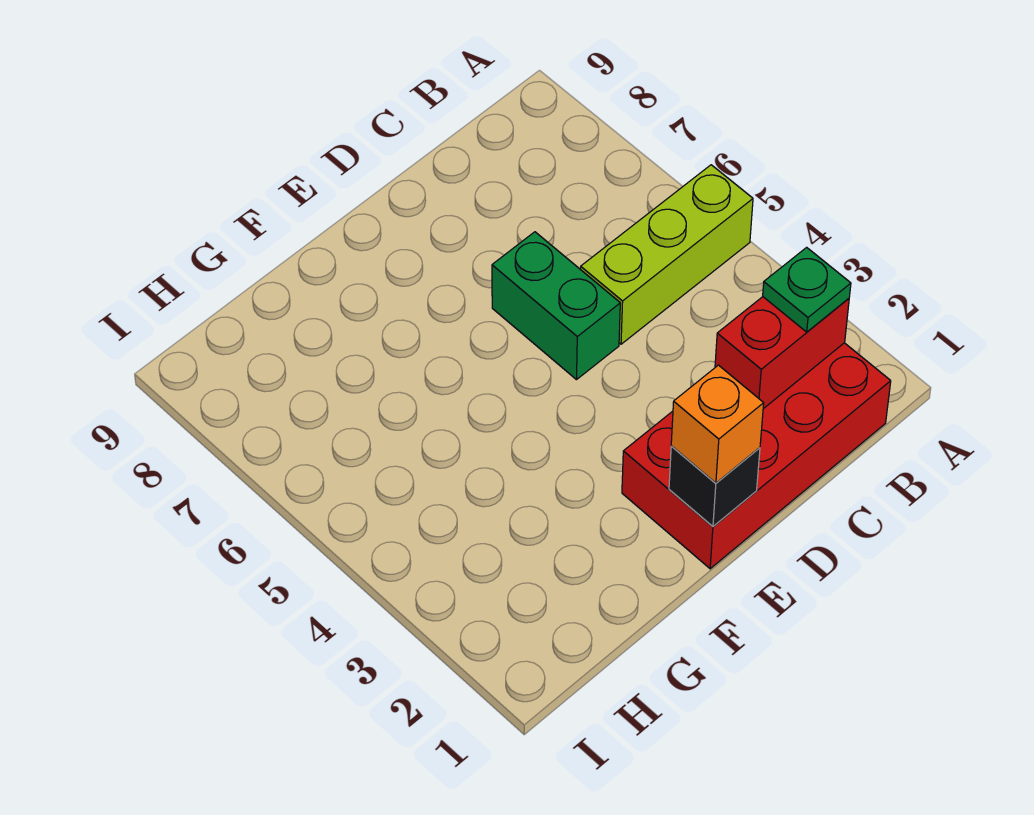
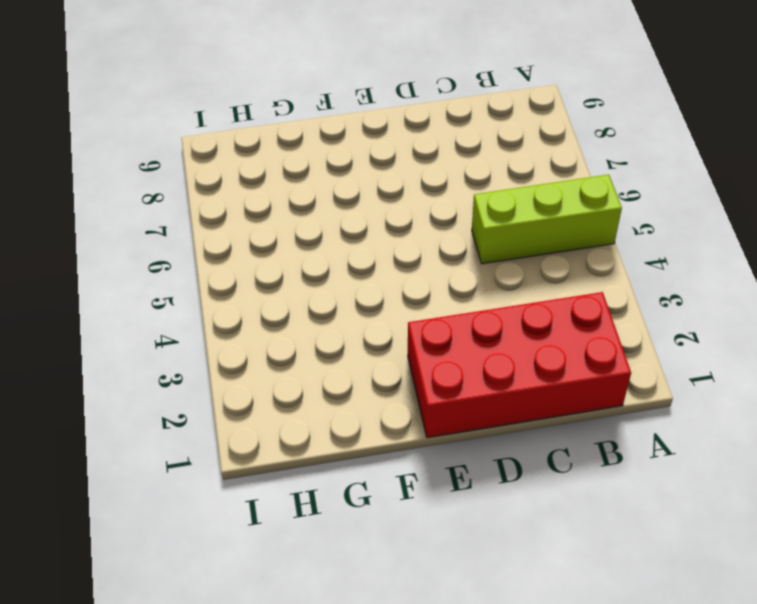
none -> green 1x2 brick [492,232,620,380]
none -> red 1x2 brick [715,297,849,409]

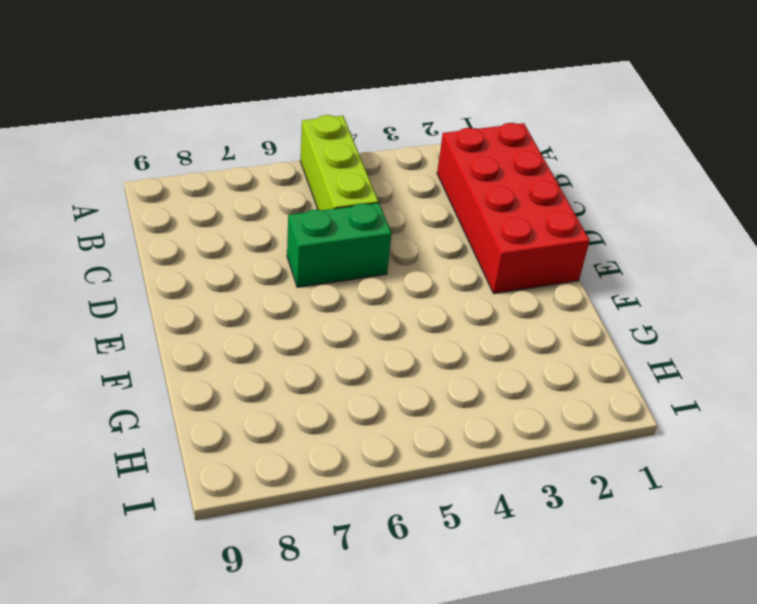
none -> red 1x2 brick [715,297,849,409]
none -> black 1x1 brick [669,446,760,526]

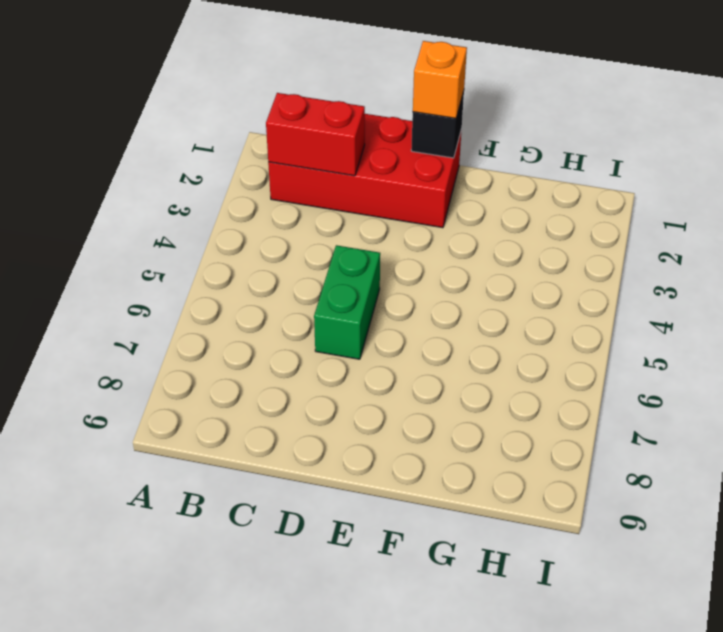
none -> lime 1x3 brick [581,165,753,344]
none -> green 1x1 plate [763,247,851,332]

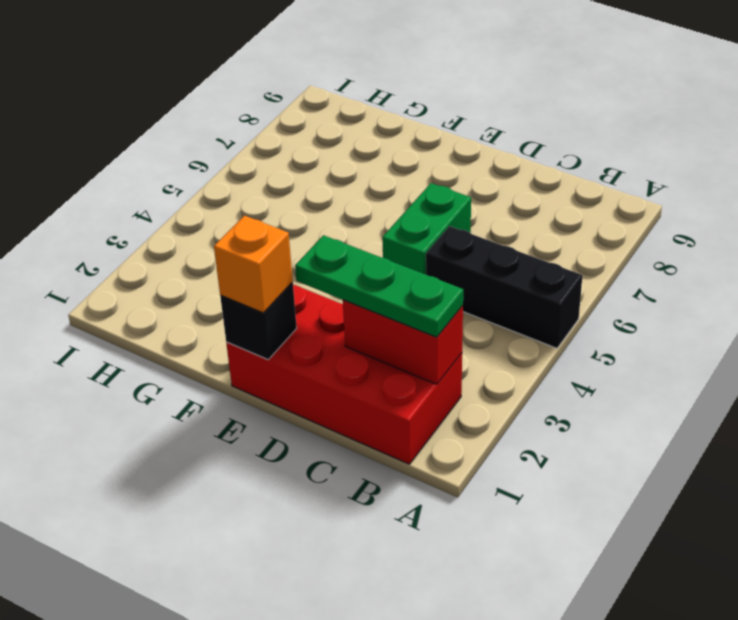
black 1x3 brick [426,226,583,348] -> lime 1x3 brick [581,165,753,344]
green 1x3 plate [295,235,463,337] -> green 1x1 plate [763,247,851,332]

